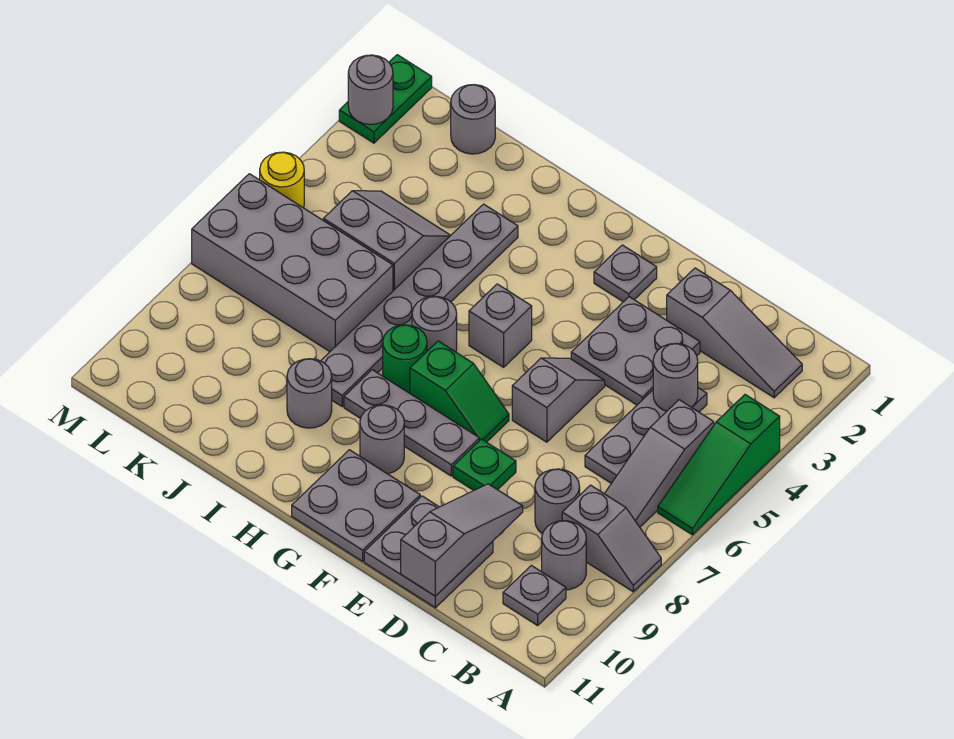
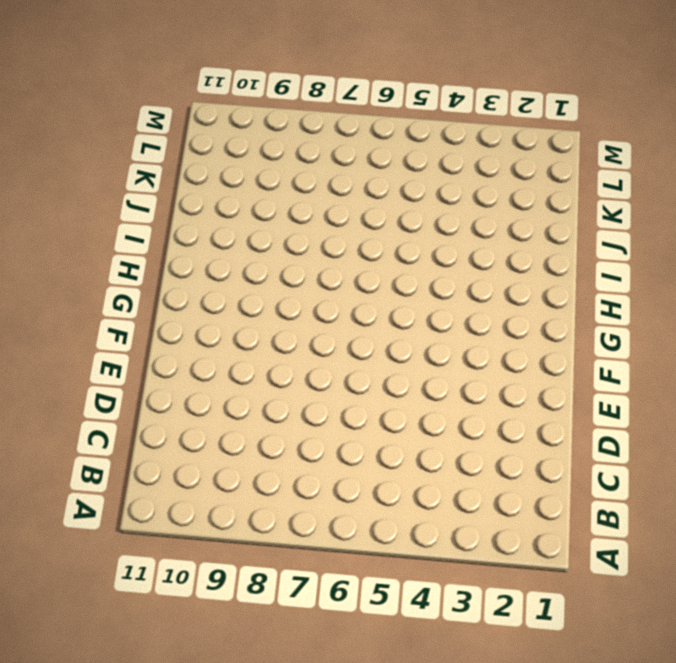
none -> green 1x3 slope [658,395,780,535]
none -> grey 1x2 slope [562,485,661,592]
none -> grey 1x3 slope [667,268,802,398]
none -> grey 1x3 slope [605,400,714,527]

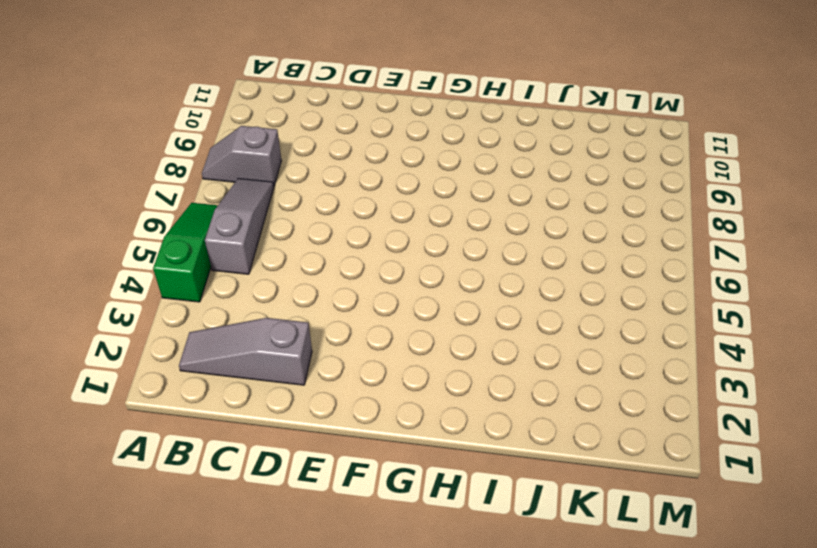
none -> grey 1x1 round brick [542,521,586,590]
none -> grey 1x1 plate [503,565,566,625]
none -> grey 1x3 plate [585,388,707,483]
none -> grey 1x1 round brick [535,469,580,534]

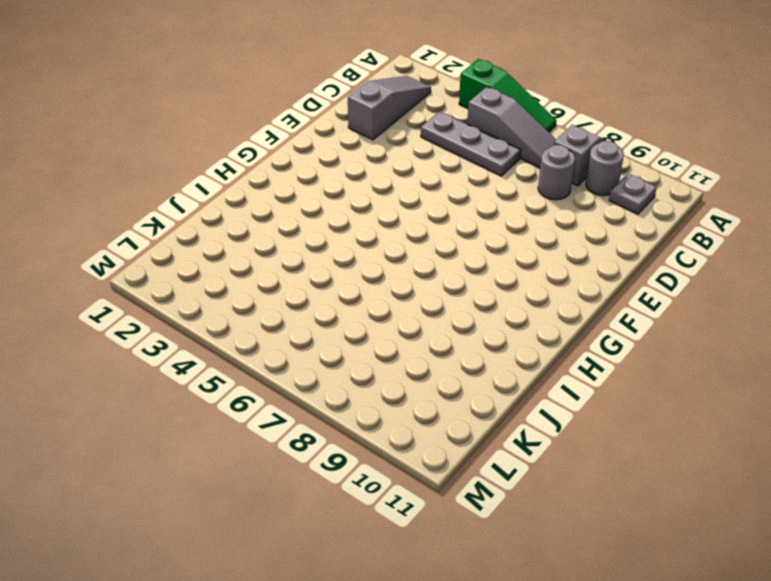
none -> grey 2x2 plate [571,297,700,405]
none -> grey 2x2 plate [364,496,493,608]
none -> grey 1x2 slope [512,358,605,442]
none -> green 1x1 plate [453,439,516,490]

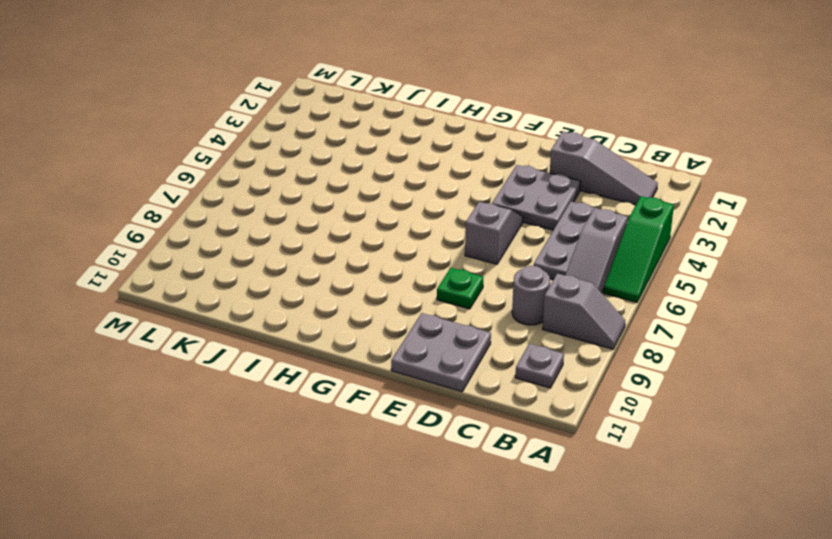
none -> grey 1x1 round brick [542,521,586,590]
none -> grey 1x1 plate [594,245,657,302]
none -> green 1x2 slope [410,341,509,442]
none -> grey 1x3 plate [344,370,479,476]

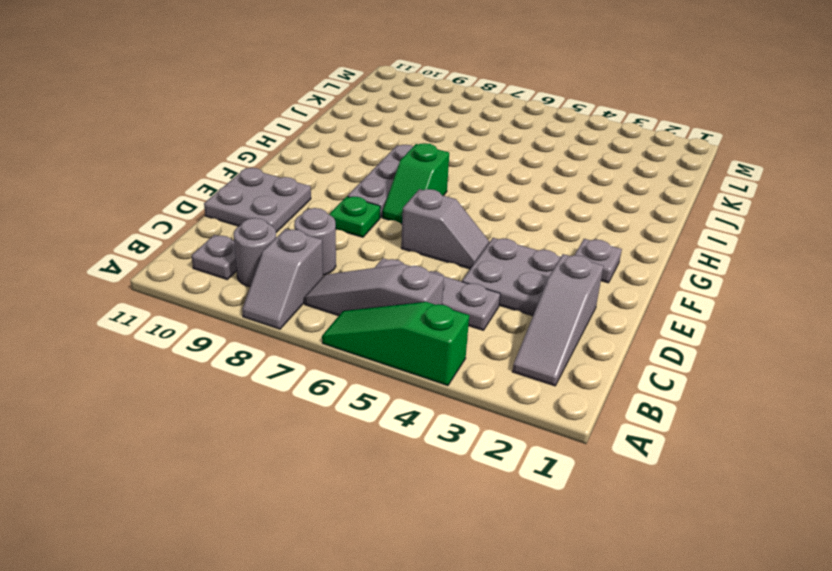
none -> grey 2x2 plate [292,450,420,561]
none -> grey 1x1 brick [469,284,532,367]
none -> grey 1x1 round brick [360,405,404,474]
none -> grey 1x1 round brick [412,296,457,352]

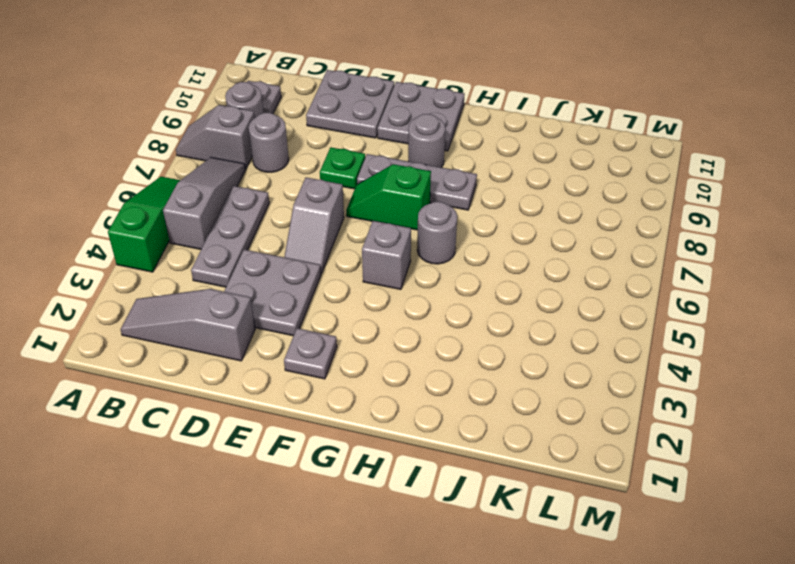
none -> green 1x1 round brick [383,325,427,393]
none -> grey 1x6 plate [321,204,518,406]
none -> grey 1x1 round brick [287,359,332,428]
none -> grey 2x2 slope [323,191,451,291]

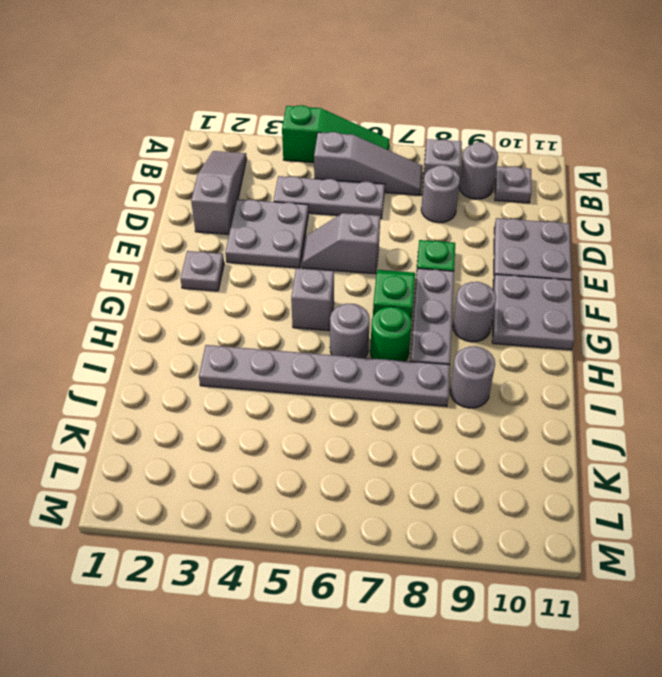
none -> grey 2x2 slope [323,191,451,291]
none -> grey 2x4 brick [192,174,393,351]
none -> grey 1x1 round brick [451,85,495,154]
none -> green 1x2 plate [339,55,432,143]

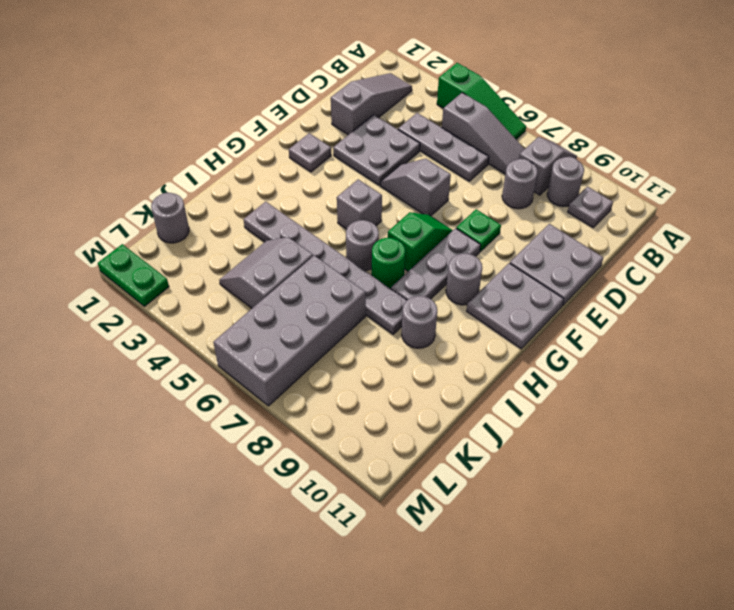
none -> yellow 1x1 round brick [260,152,304,208]
none -> grey 1x1 round brick [653,343,698,411]
none -> grey 1x3 slope [401,484,523,596]
none -> grey 1x1 round brick [348,55,393,125]

